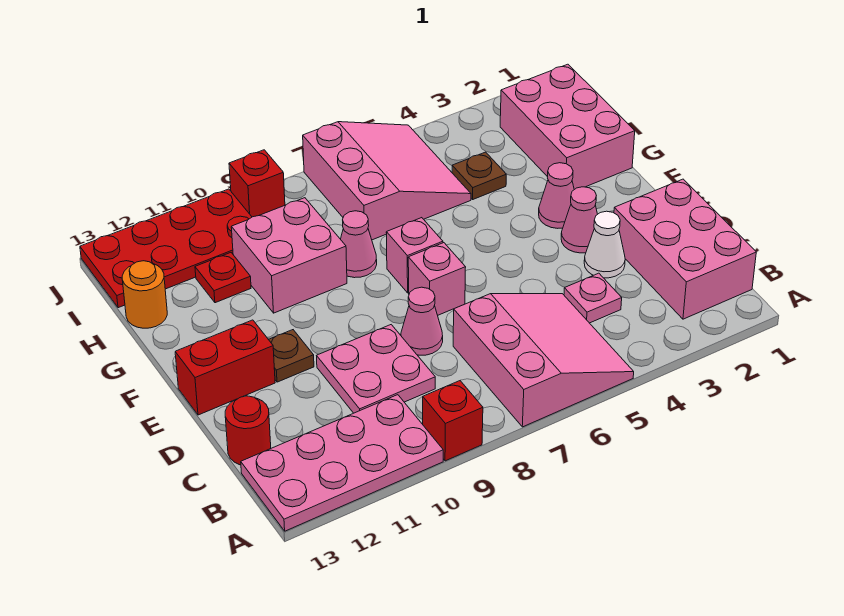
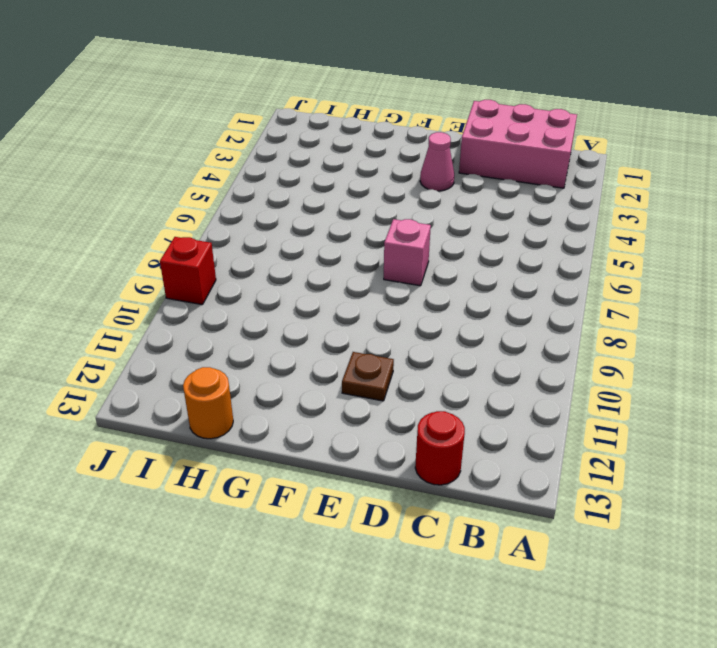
none -> pink 3x3 slope [453,294,634,427]
none -> red 1x1 brick [423,381,483,461]
none -> pink 2x4 plate [241,395,443,531]

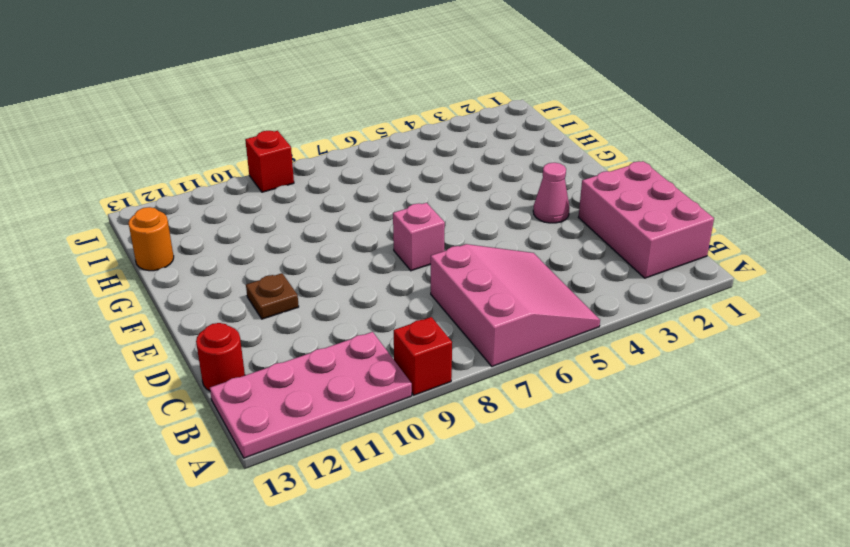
none -> pink 1x1 plate [564,273,622,323]
none -> pink 2x2 plate [317,325,435,413]
none -> white 1x1 cone [584,211,625,278]

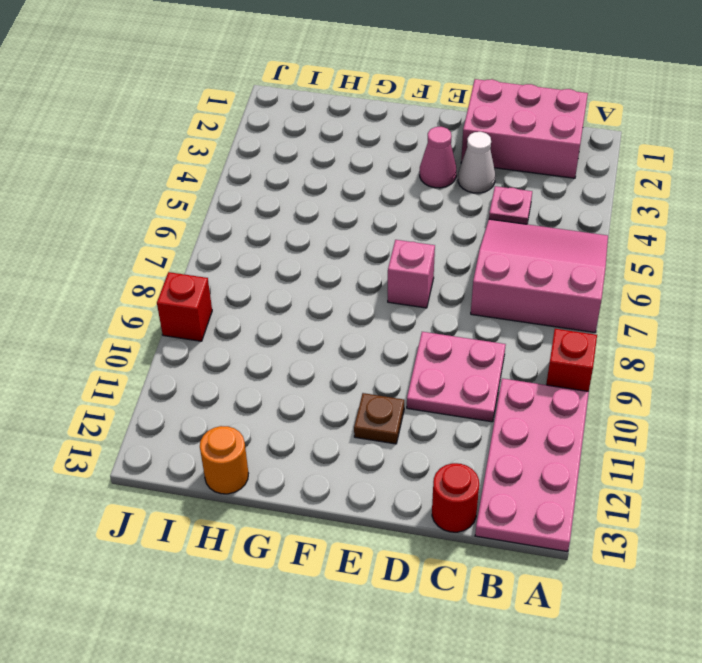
none -> pink 1x1 cone [401,287,443,355]
none -> red 1x2 brick [175,320,275,415]
none -> pink 1x1 cone [539,163,574,228]

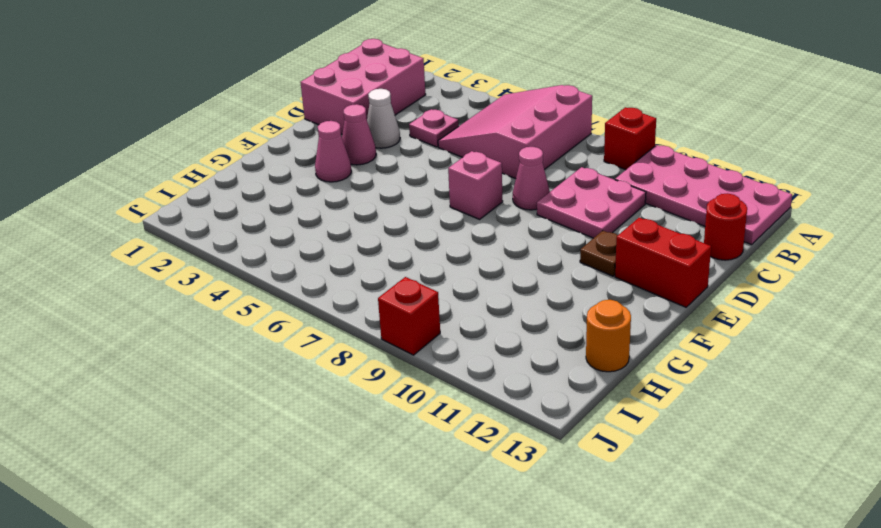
none -> pink 1x1 brick [386,218,443,293]
none -> pink 2x3 brick [500,64,635,190]
none -> pink 1x1 cone [341,211,377,278]

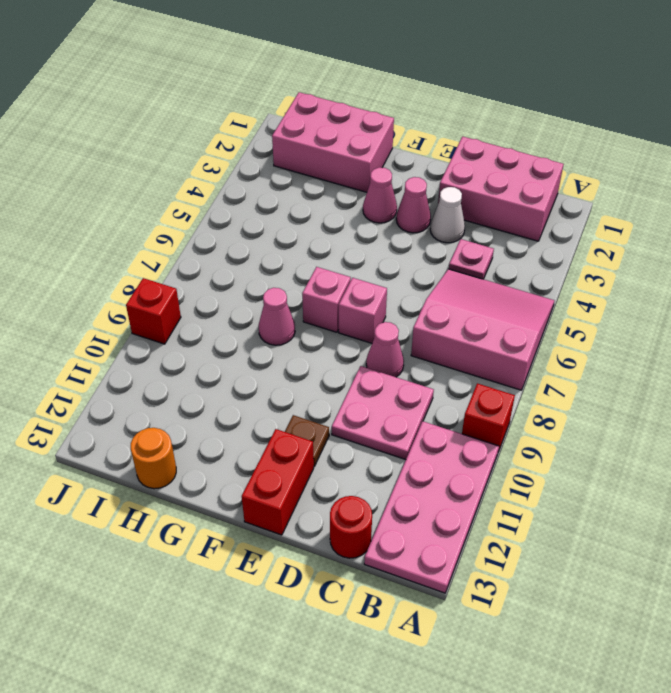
none -> pink 2x2 brick [231,198,347,313]
none -> brown 1x1 plate [452,152,506,199]
none -> pink 3x3 slope [303,122,471,240]

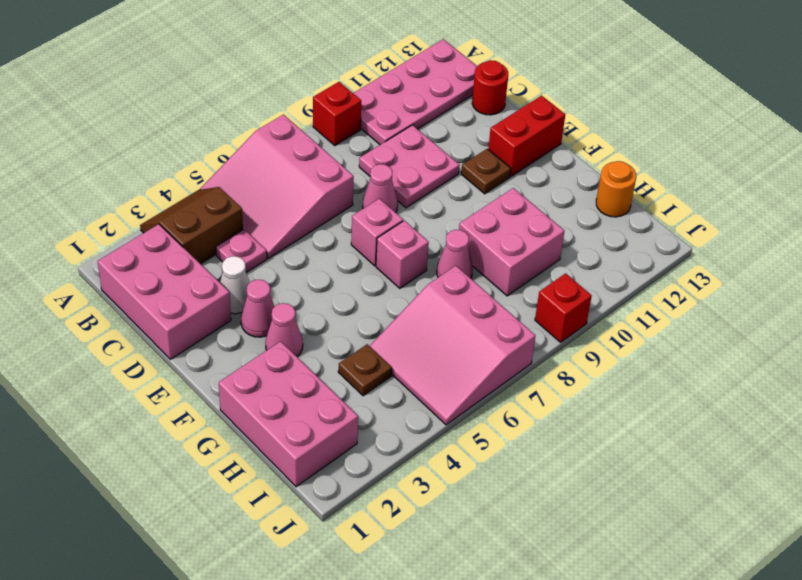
brown 2x2 slope [140,187,243,264] -> none
none -> red 1x1 plate [195,253,251,303]
none -> red 2x4 plate [80,189,252,308]

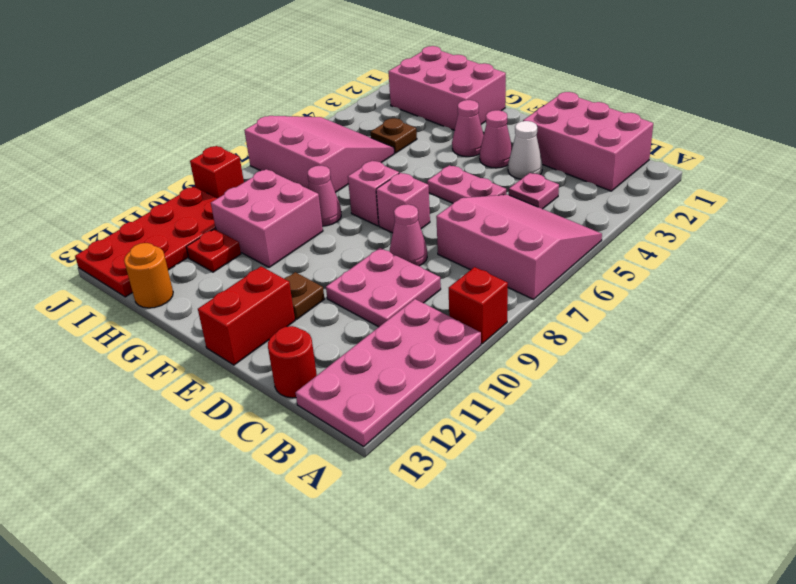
pink 1x2 plate [427,165,506,203] -> none

